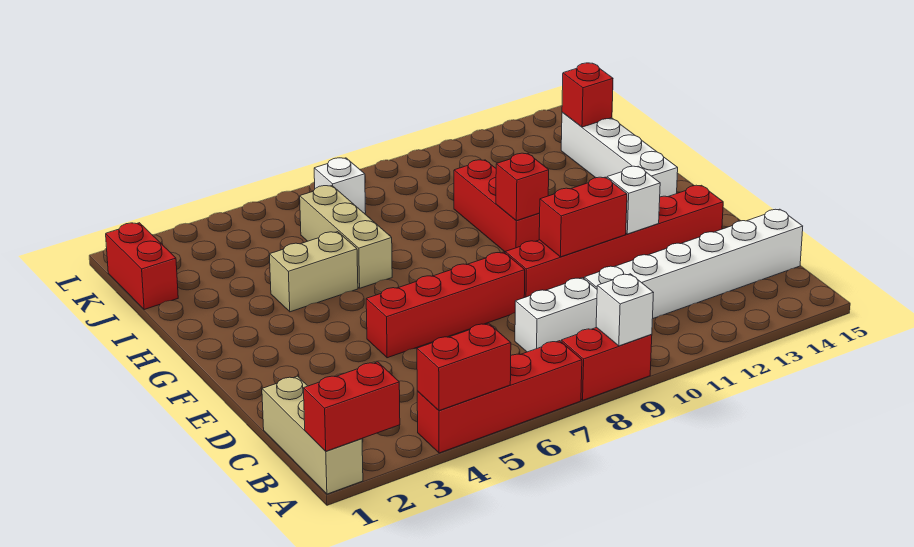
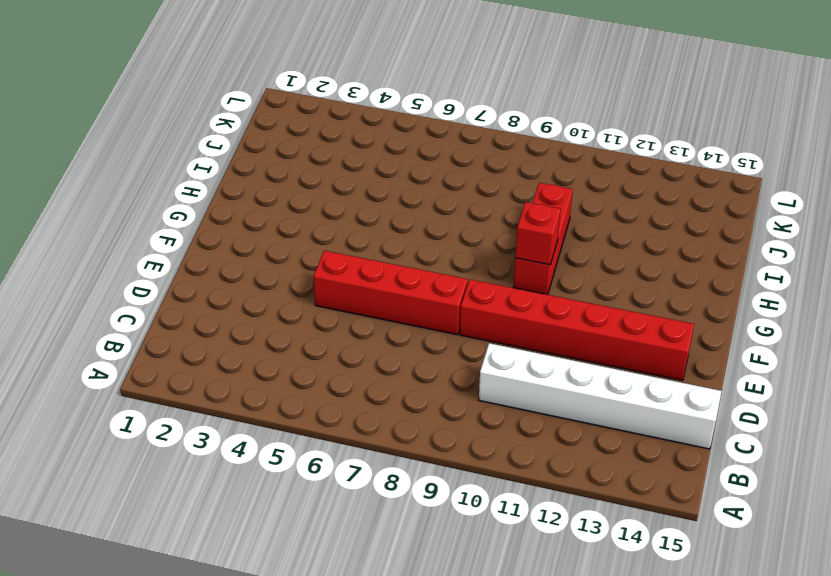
none -> tan 1x3 brick [262,376,363,494]
none -> red 1x4 brick [417,341,582,453]
none -> red 1x2 brick [561,327,652,400]

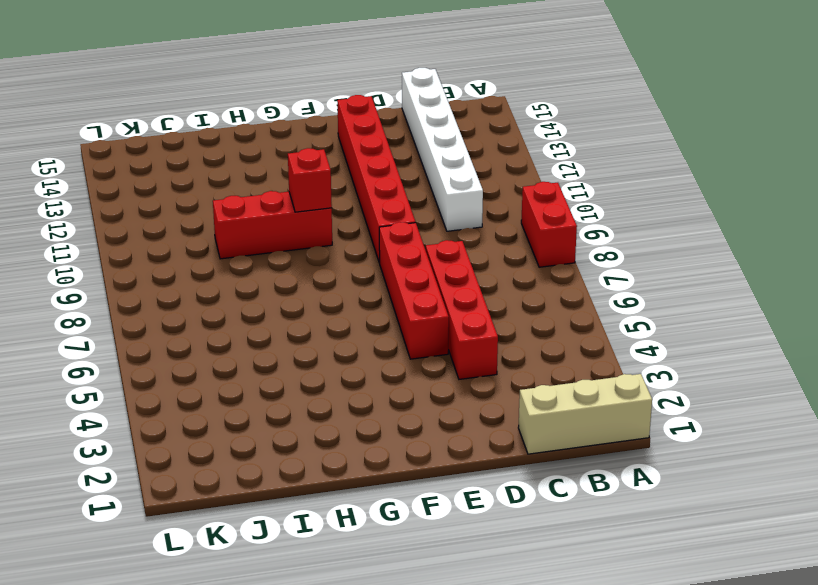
red 1x4 brick [426,240,498,379] -> red 1x4 brick moved to [417,341,582,453]
none -> white 1x2 brick [515,278,597,352]
none -> white 1x4 brick [561,113,678,197]
none -> tan 1x2 brick [269,232,358,312]

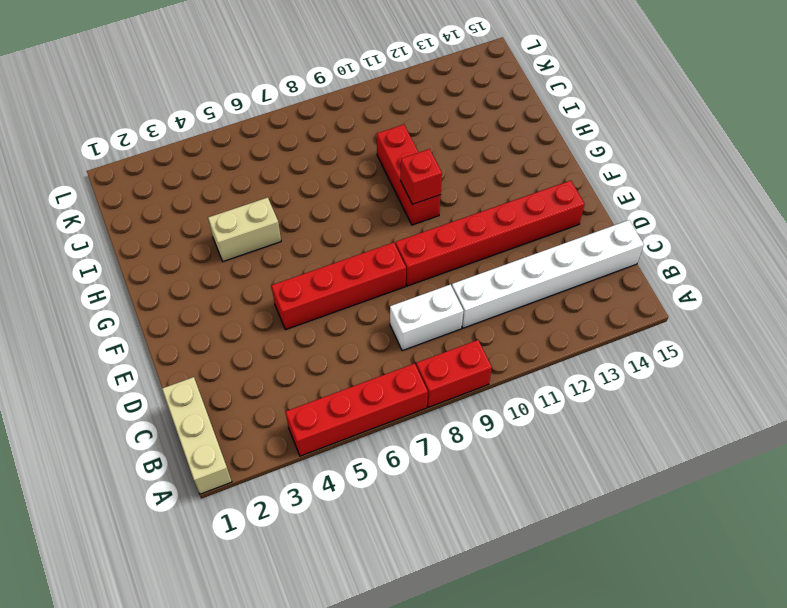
none -> white 1x4 brick [561,113,678,197]
none -> tan 1x3 brick [300,186,392,288]
none -> red 1x2 brick [106,223,178,310]

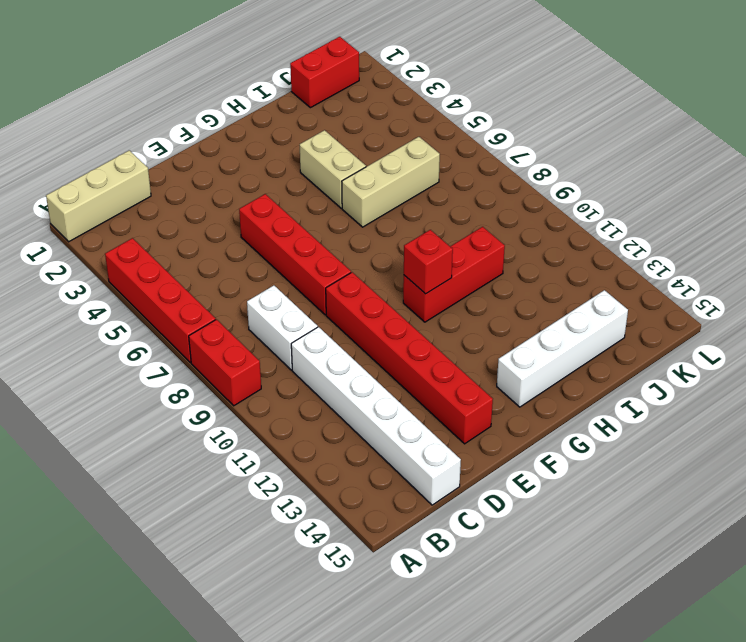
none -> white 1x1 brick [314,158,366,214]
none -> red 1x2 brick [303,362,400,451]
none -> red 1x2 brick [417,323,511,411]

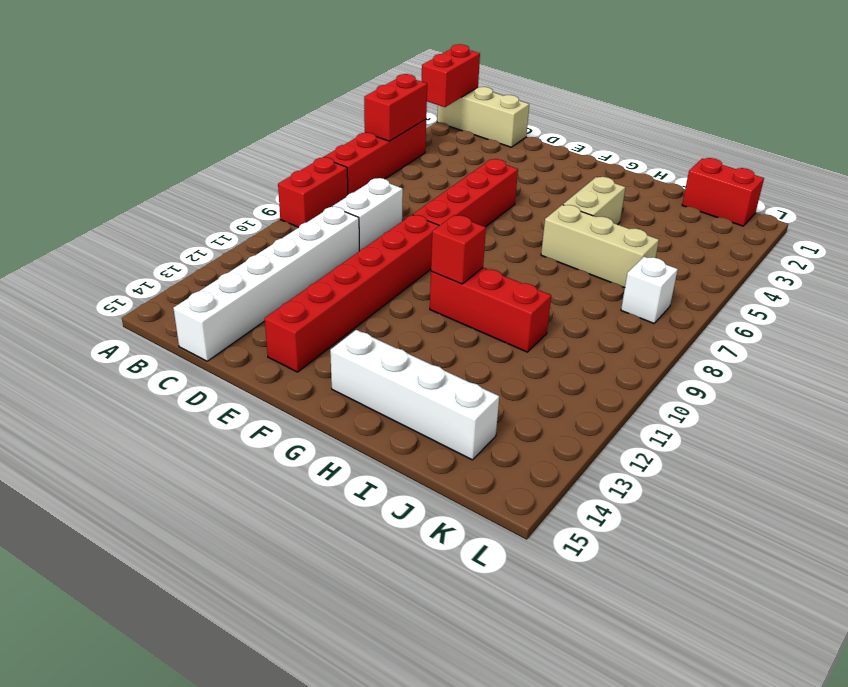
none -> white 1x1 brick [596,274,654,346]
none -> red 1x2 brick [539,177,627,257]
none -> white 1x1 brick [607,166,660,234]

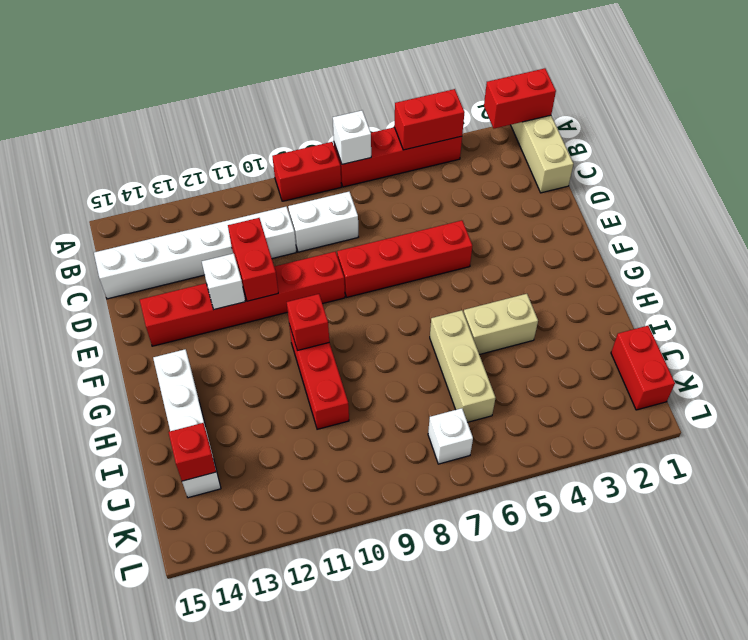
white 1x1 brick [333,111,371,164] -> white 1x1 brick moved to [596,274,654,346]
red 1x2 brick [228,218,278,301] -> red 1x2 brick turned to [539,177,627,257]

